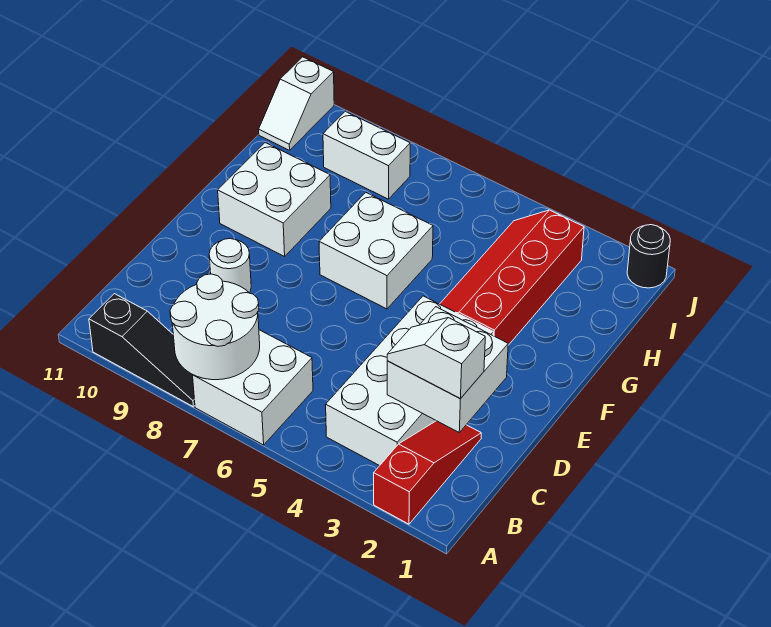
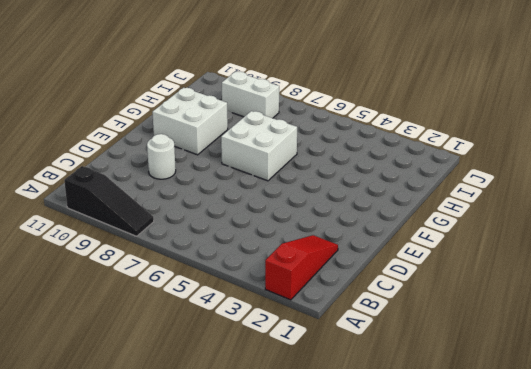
none -> white 2x2 brick [193,330,313,445]
none -> white 2x4 brick [326,296,493,466]
none -> red 2x4 slope [440,210,584,345]

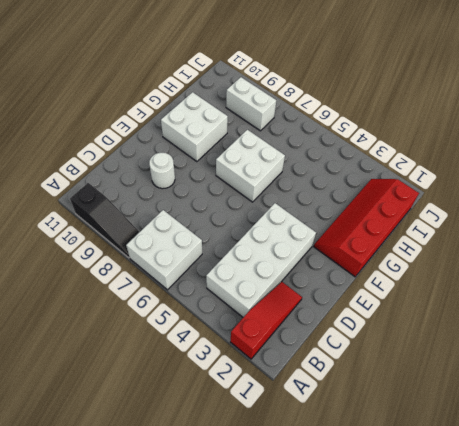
red 2x4 slope [314,179,419,277] -> red 2x4 slope moved to [440,210,584,345]
none -> white 1x2 slope [259,57,334,150]
none -> black 1x1 round brick [627,225,670,288]
none -> white 2x2 round brick [170,274,260,380]

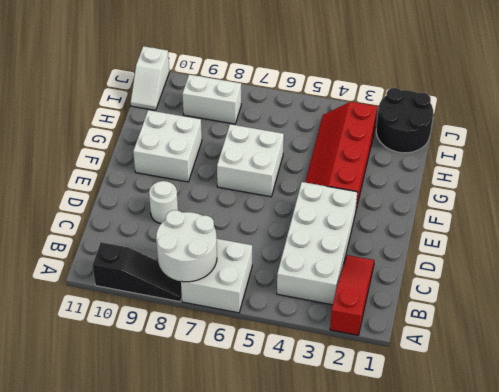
black 2x2 round brick [376,88,433,153] -> black 1x1 round brick [627,225,670,288]
none -> white 2x2 brick [387,307,508,432]
none -> white 1x2 slope [387,318,485,399]

